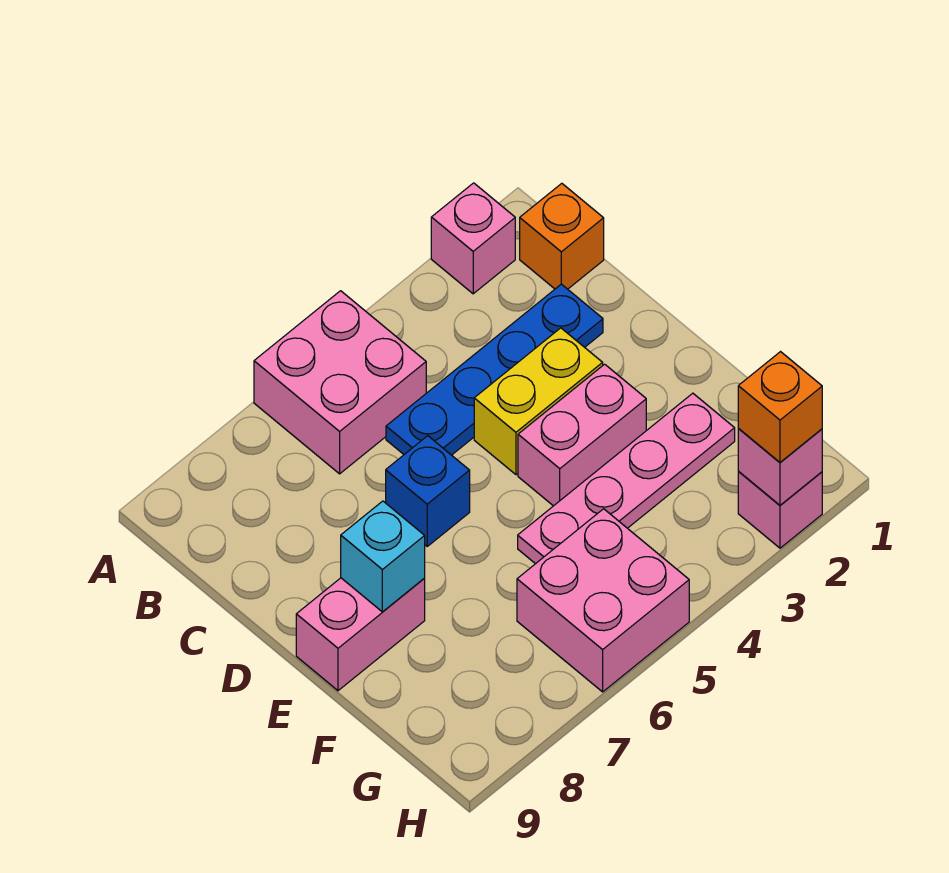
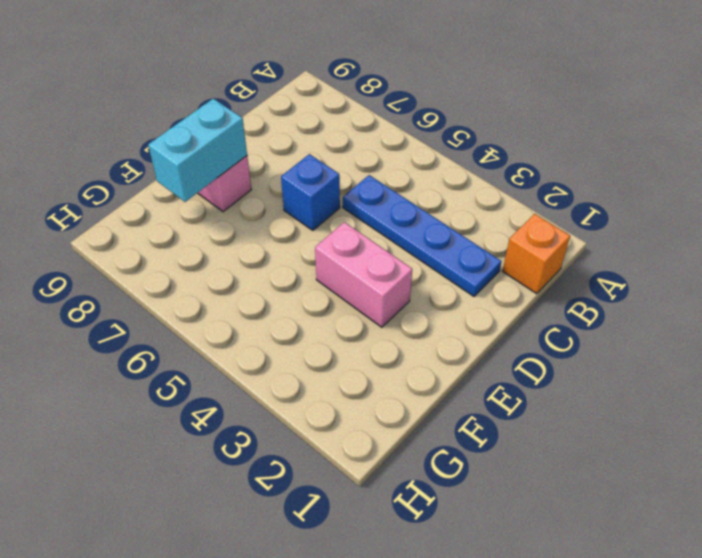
cyan 1x2 brick [148,99,247,202] -> cyan 1x1 brick [341,501,425,612]
none -> pink 1x1 brick [431,183,515,294]
none -> pink 2x2 brick [254,291,426,474]
none -> yellow 1x2 brick [474,328,603,475]

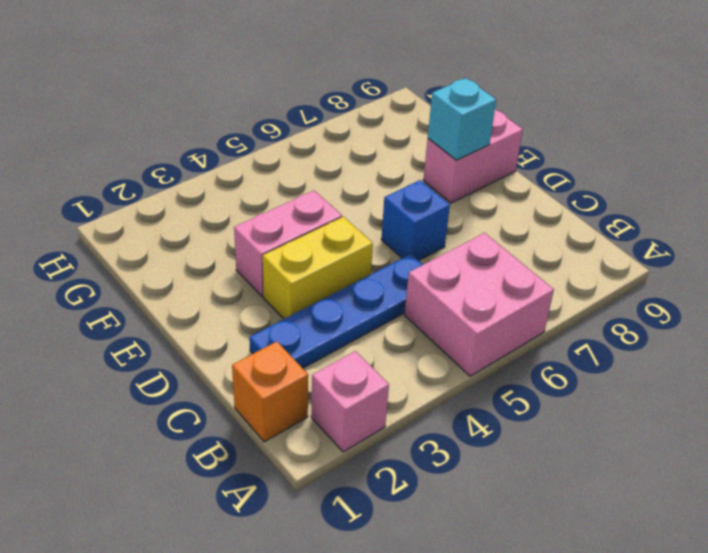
none -> pink 1x4 plate [518,393,735,564]
none -> pink 2x2 brick [517,509,689,692]
none -> pink 1x1 brick [738,472,822,548]

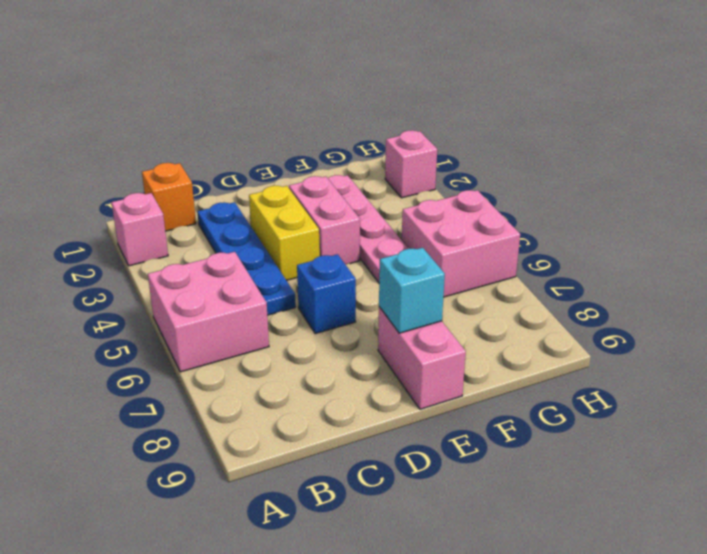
none -> pink 1x1 brick [738,429,822,505]
none -> orange 1x1 brick [738,352,822,462]

